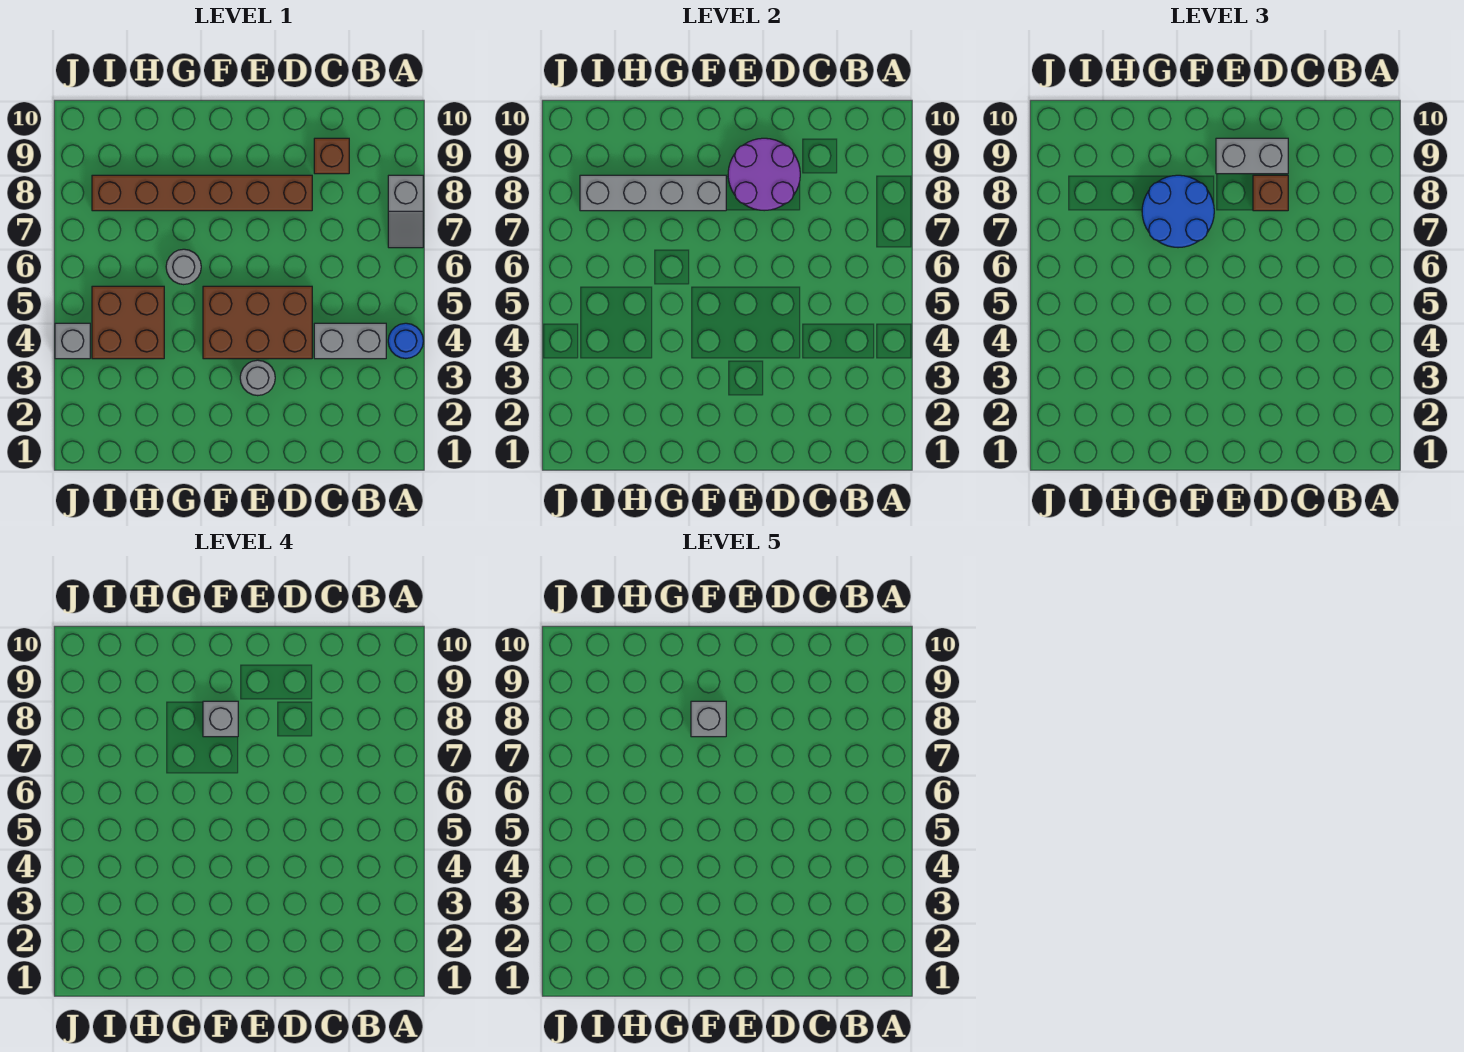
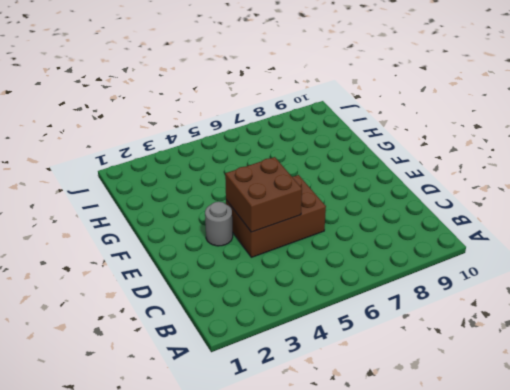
brown 2x3 brick [226,175,326,257] -> brown 2x3 brick turned to [203,286,312,359]
brown 2x2 brick [225,157,302,232] -> brown 2x2 brick moved to [92,286,164,359]
none -> blue 1x1 round brick [388,323,423,359]
none -> grey 1x2 slope [388,175,423,248]
none -> grey 1x2 brick [314,323,386,359]

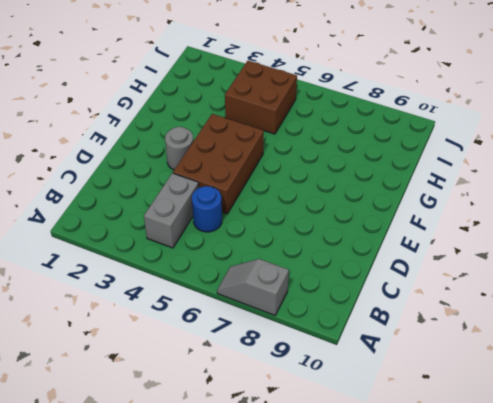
blue 1x1 round brick [192,186,222,232] -> blue 1x1 round brick moved to [388,323,423,359]
none -> brown 1x1 brick [314,138,349,174]
none -> brown 1x6 brick [92,175,312,211]
none -> grey 1x1 round brick [166,249,201,285]

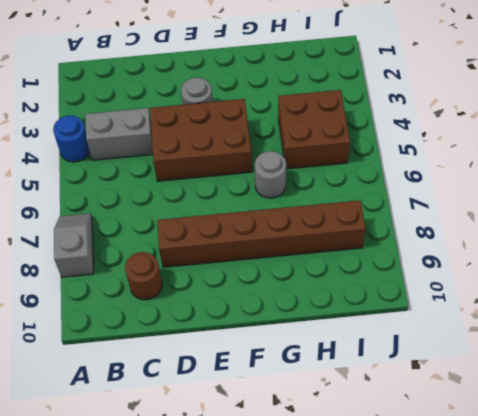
brown 1x1 round brick [125,252,162,300] -> brown 1x1 brick [314,138,349,174]
none -> grey 1x1 brick [55,323,90,359]
none -> purple 2x2 round brick [728,138,800,211]
none -> grey 1x4 brick [580,175,726,211]

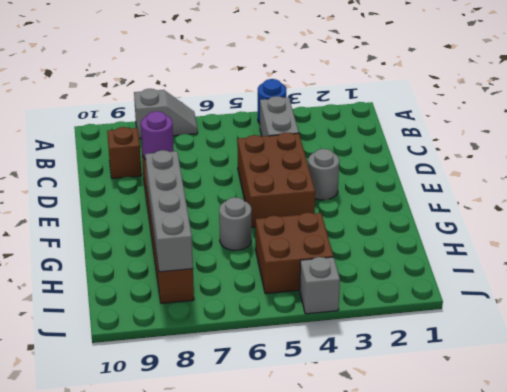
purple 1x1 round brick [141,111,174,160] -> purple 2x2 round brick [728,138,800,211]
none -> brown 1x1 brick [1253,175,1288,211]
none -> grey 1x2 brick [1216,138,1288,174]
none -> blue 2x2 round brick [1142,175,1214,248]

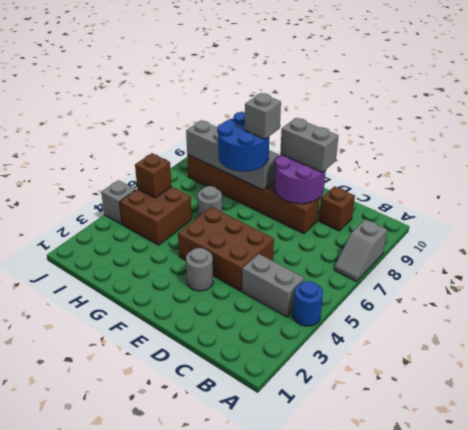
brown 1x1 brick [135,153,172,198] -> brown 1x1 brick moved to [1253,175,1288,211]
none -> grey 1x1 brick [691,701,726,737]

